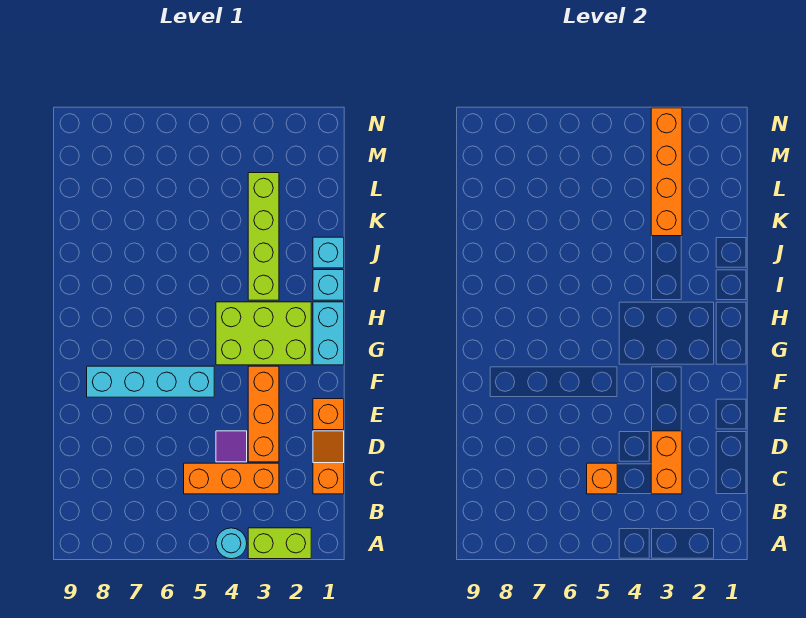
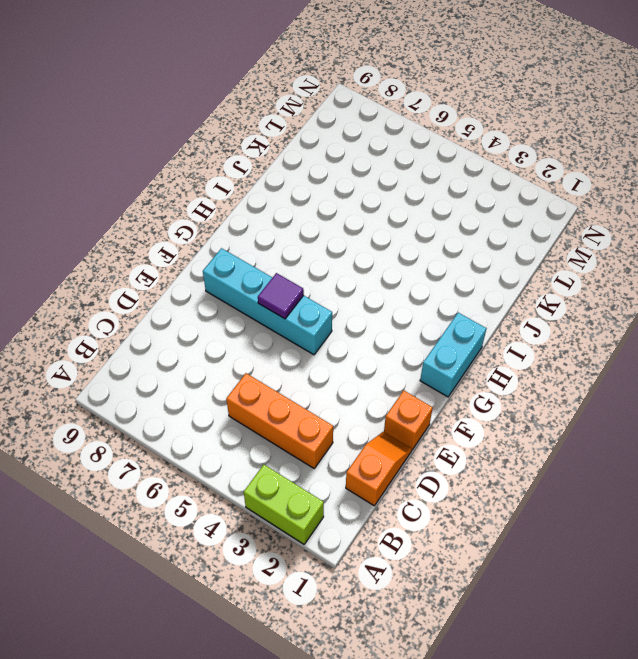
purple 1x1 tile [258,273,304,319] -> purple 1x1 tile moved to [216,431,247,462]
none -> cyan 1x1 round brick [216,528,247,559]
none -> orange 1x3 brick [248,366,279,462]
none -> lime 2x3 brick [216,302,311,365]

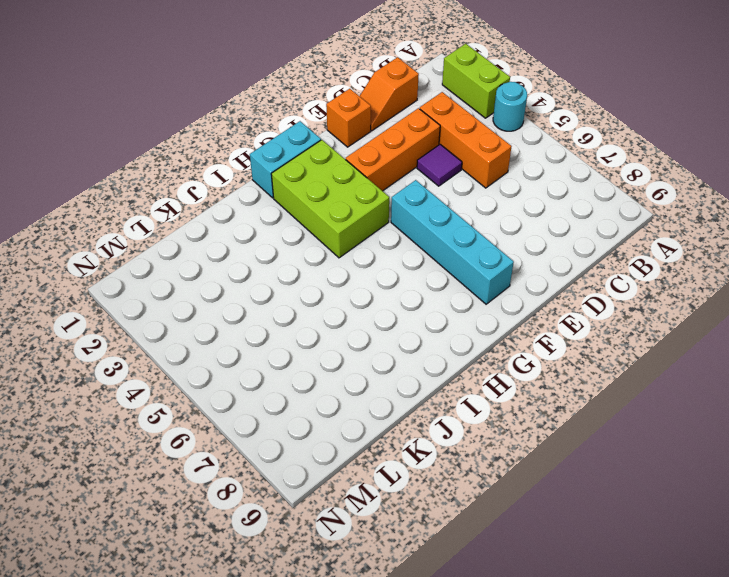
none -> cyan 1x1 brick [313,270,344,300]
none -> lime 1x4 brick [248,173,279,300]
none -> cyan 1x1 brick [313,237,344,268]

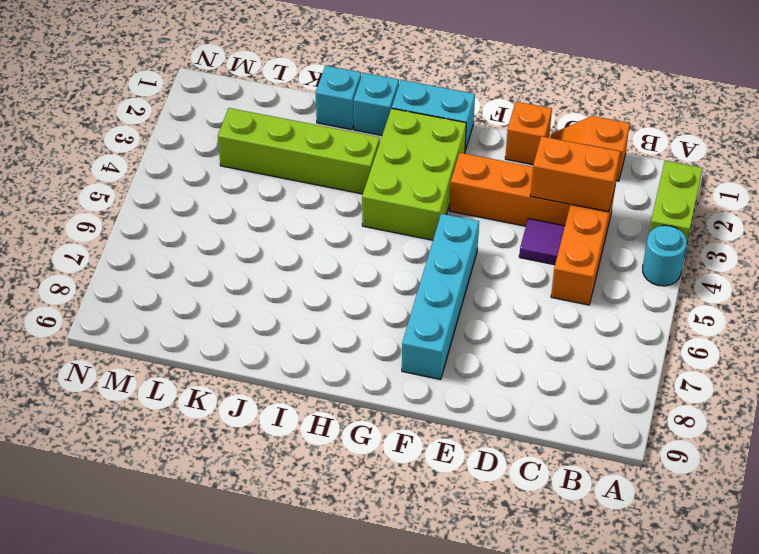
none -> orange 1x1 brick [587,463,617,494]
none -> orange 1x4 brick [651,108,682,236]

